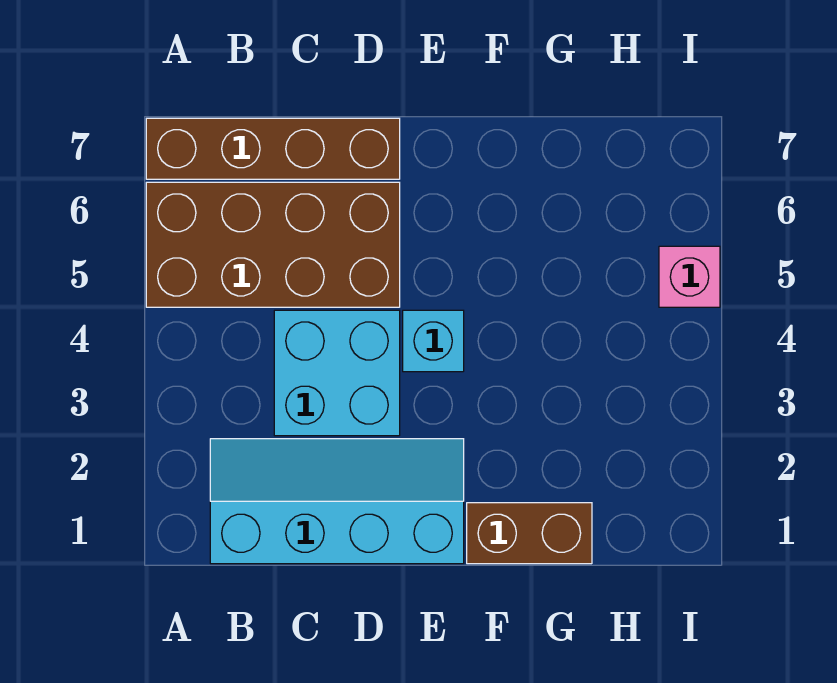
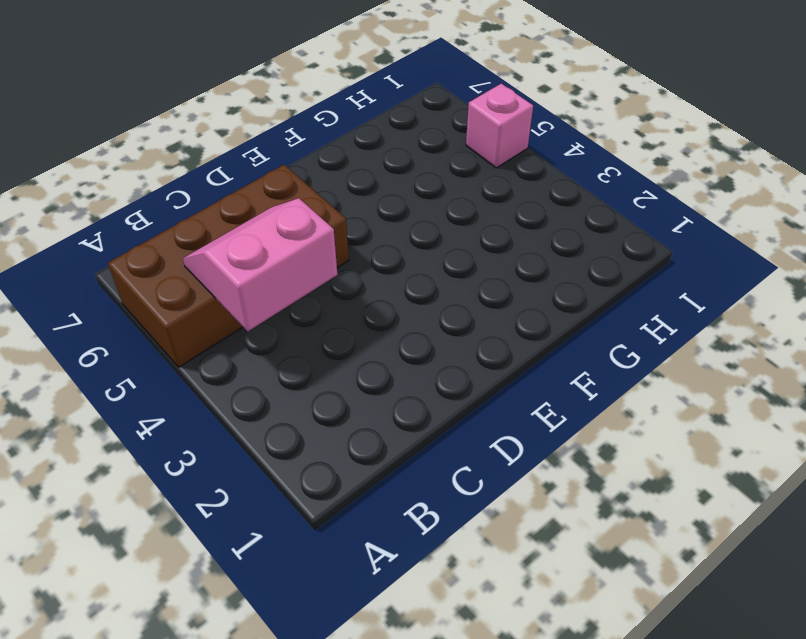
pink 2x2 slope [183,198,337,331] -> none
none -> brown 1x4 brick [146,118,400,179]
none -> cyan 2x4 slope [210,439,464,564]

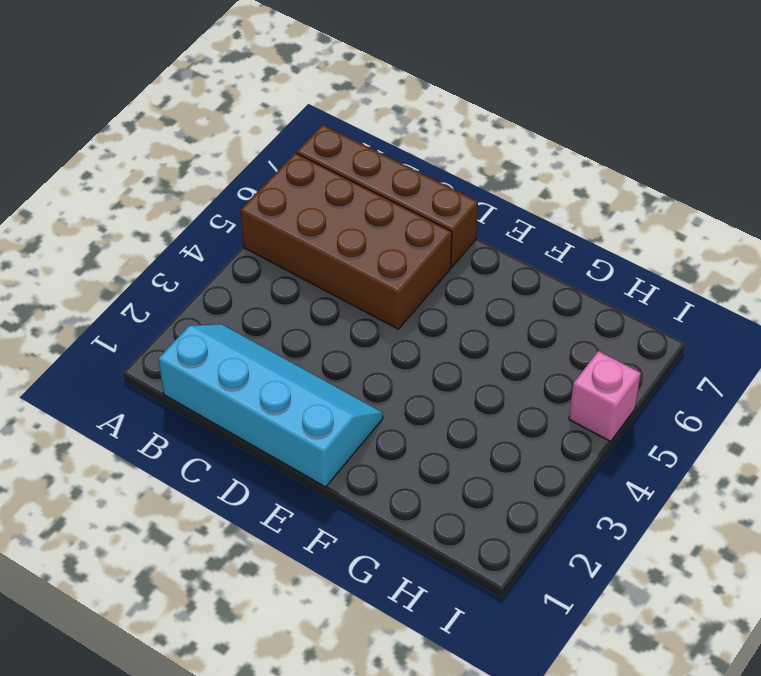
none -> cyan 2x2 brick [274,310,400,436]
none -> cyan 1x1 brick [403,310,464,372]

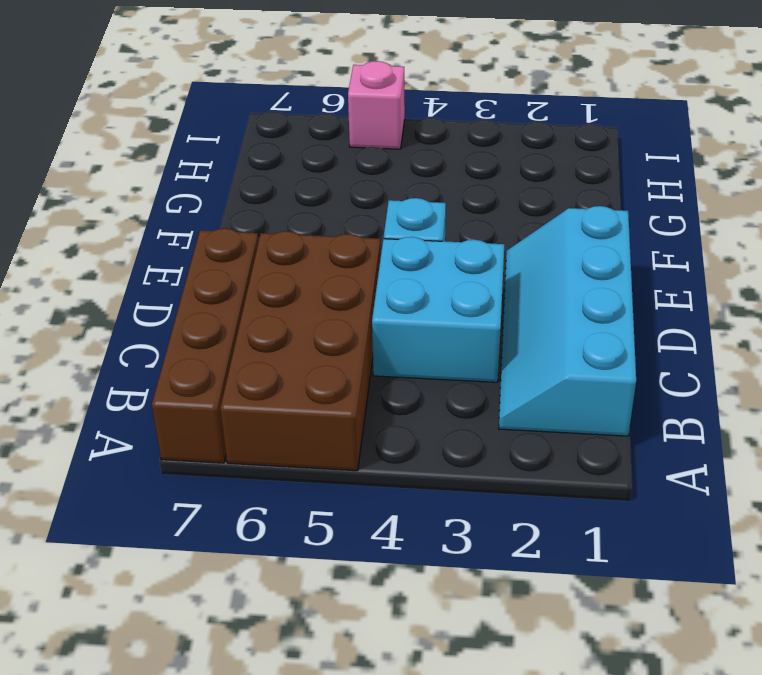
none -> brown 1x2 brick [467,503,592,564]

